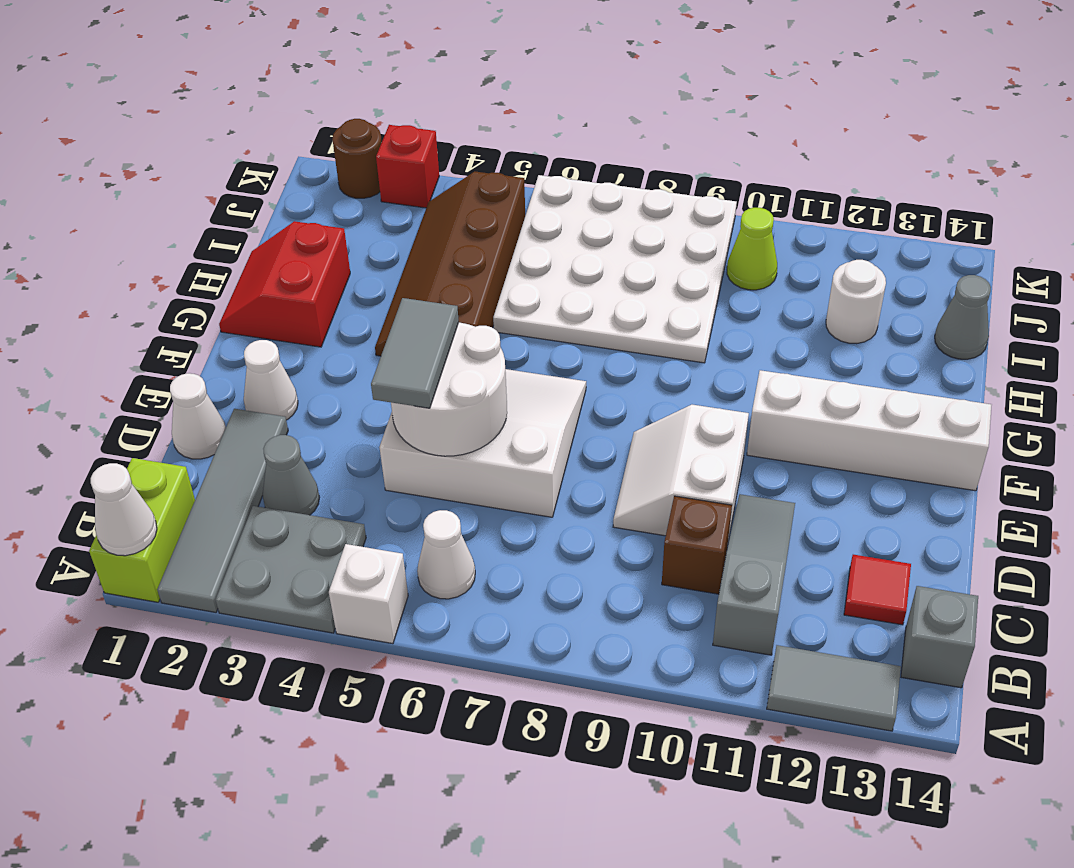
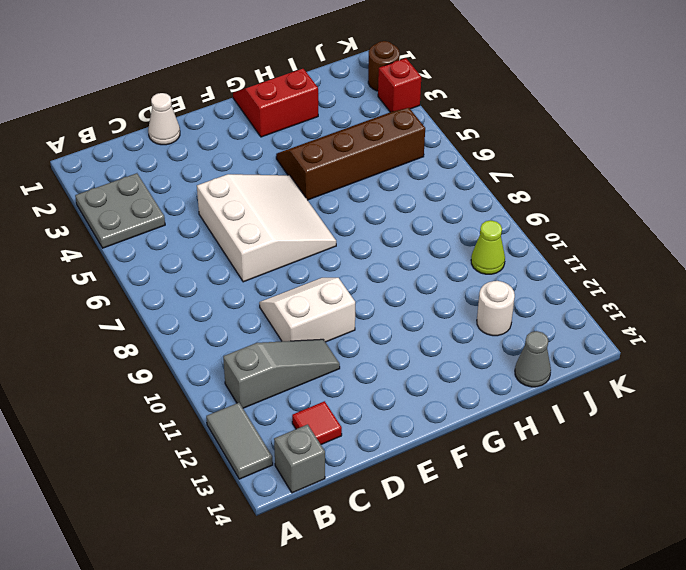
none -> lime 1x2 brick [89,458,195,602]
none -> grey 1x4 tile [157,409,288,612]
none -> white 1x1 brick [329,544,408,644]

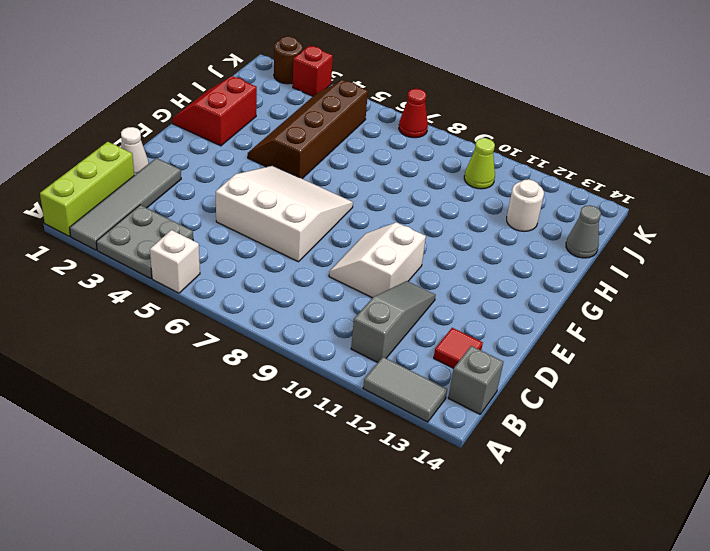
lime 1x3 brick [40,142,134,236] -> lime 1x2 brick [89,458,195,602]
red 1x1 cone [399,89,428,138] -> white 4x4 plate [493,175,737,363]
none -> white 1x1 cone [417,510,475,599]
none -> grey 1x1 cone [263,435,319,515]
none -> brown 1x1 brick [662,496,732,594]

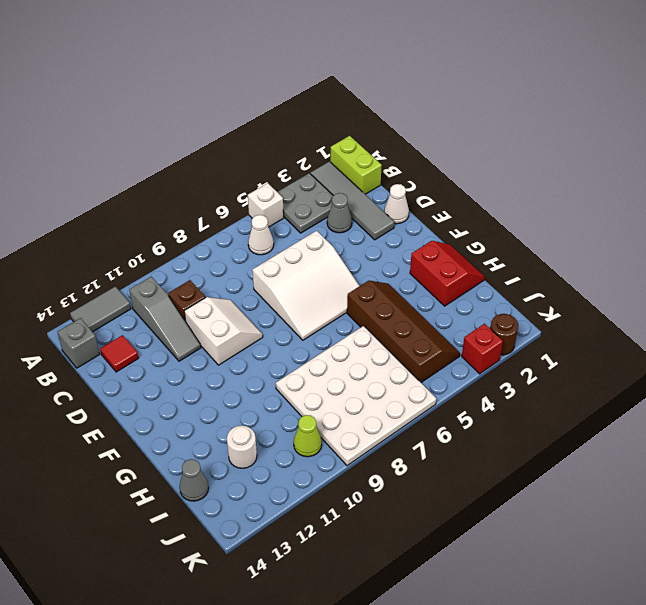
none -> white 1x1 cone [244,340,298,420]
none -> white 1x4 brick [747,370,991,491]
none -> white 1x1 cone [91,463,157,556]

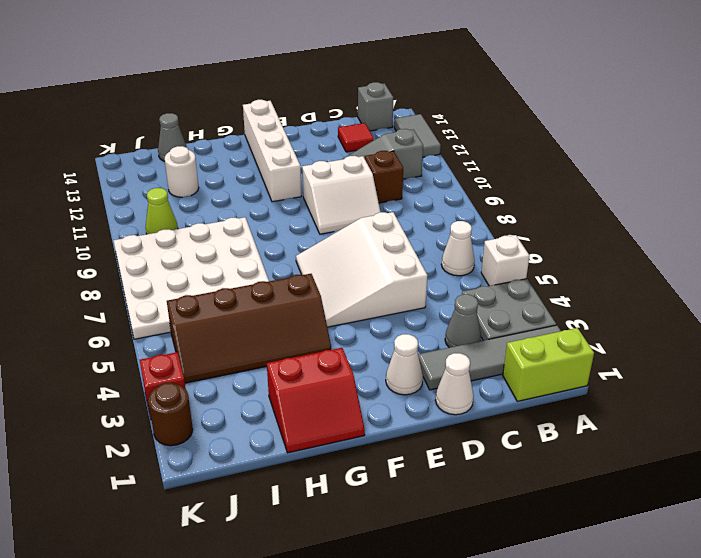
none -> white 1x1 cone [91,463,157,556]
none -> white 2x2 round brick [391,322,507,456]
none -> grey 1x2 tile [371,298,459,408]

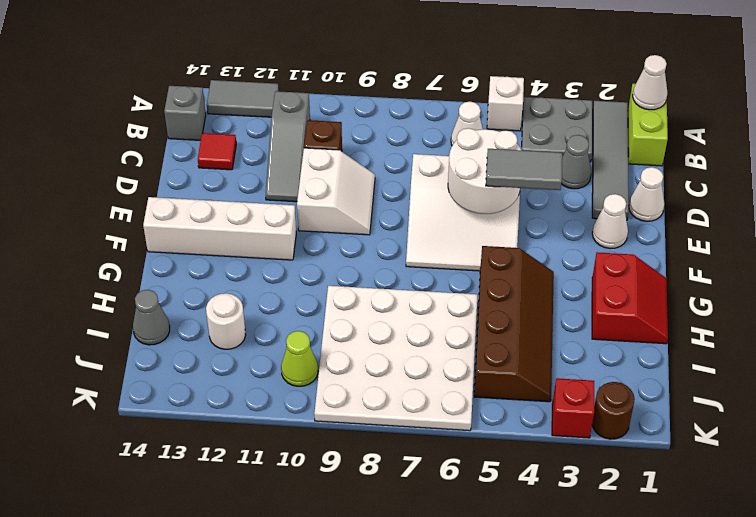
grey 1x2 tile [486,149,562,190] -> grey 1x2 tile turned to [371,298,459,408]

